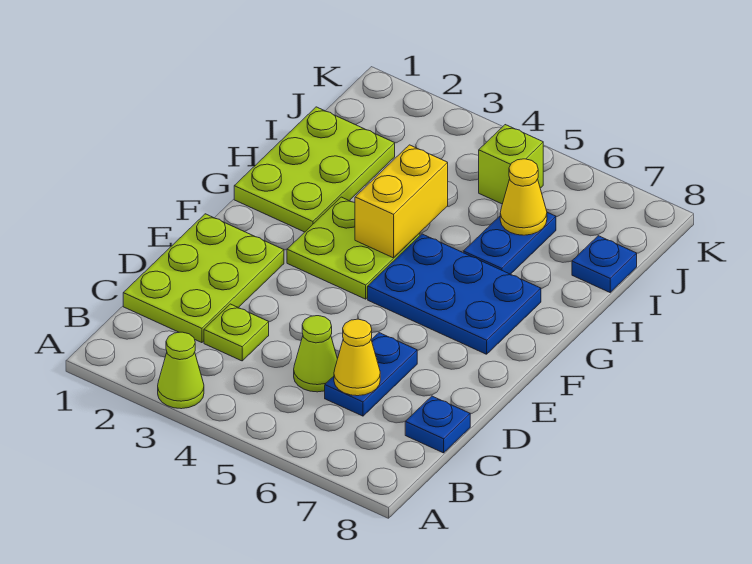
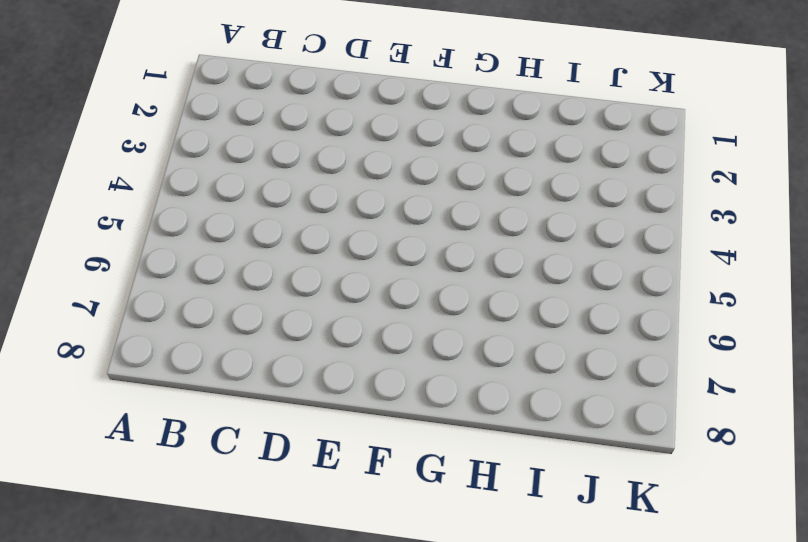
none -> lime 1x1 cone [158,332,204,409]
none -> lime 2x3 plate [123,214,284,343]
none -> lime 1x1 plate [204,304,269,361]

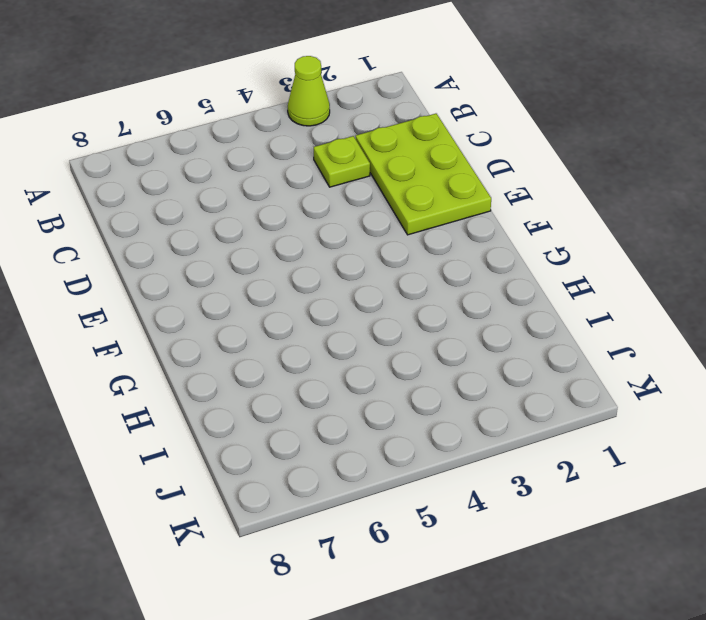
none -> lime 1x1 cone [294,316,337,392]
none -> blue 1x2 plate [325,333,417,416]
none -> blue 1x1 plate [405,396,470,453]

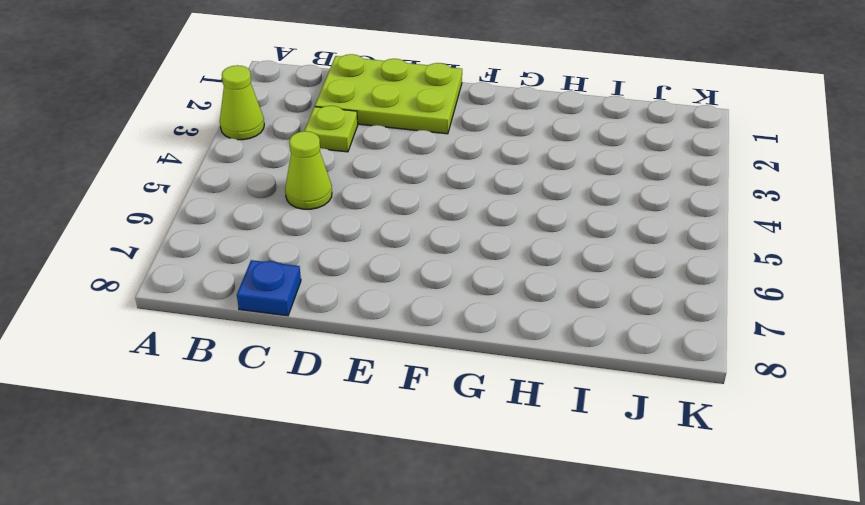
none -> blue 1x2 plate [325,333,417,416]
none -> lime 2x2 plate [287,197,420,299]
none -> blue 2x3 plate [368,234,541,354]

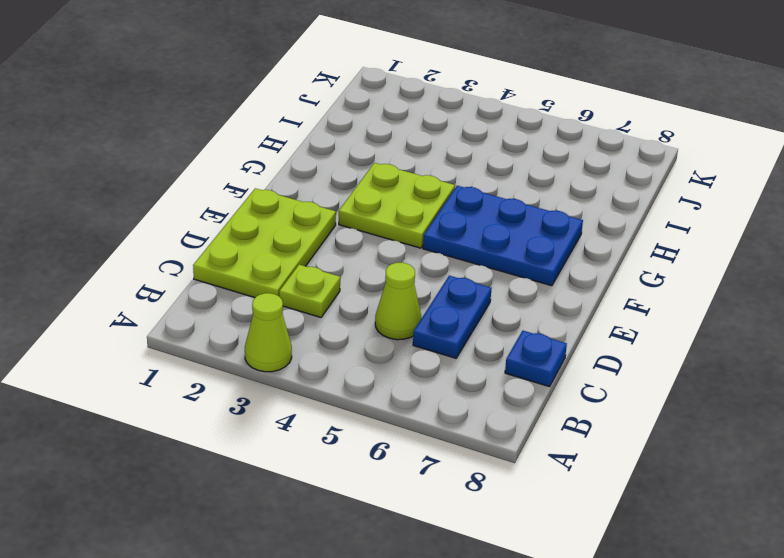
none -> lime 2x3 plate [234,107,395,232]
none -> blue 1x2 plate [464,212,556,274]
none -> blue 1x1 plate [572,236,637,292]

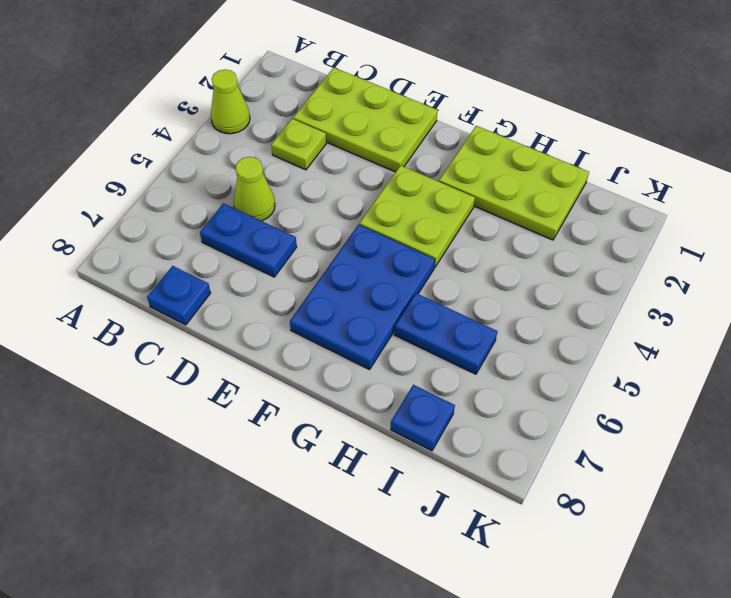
none -> lime 1x1 brick [479,125,543,204]
none -> yellow 1x1 cone [334,319,380,396]
none -> yellow 1x2 brick [355,145,448,258]

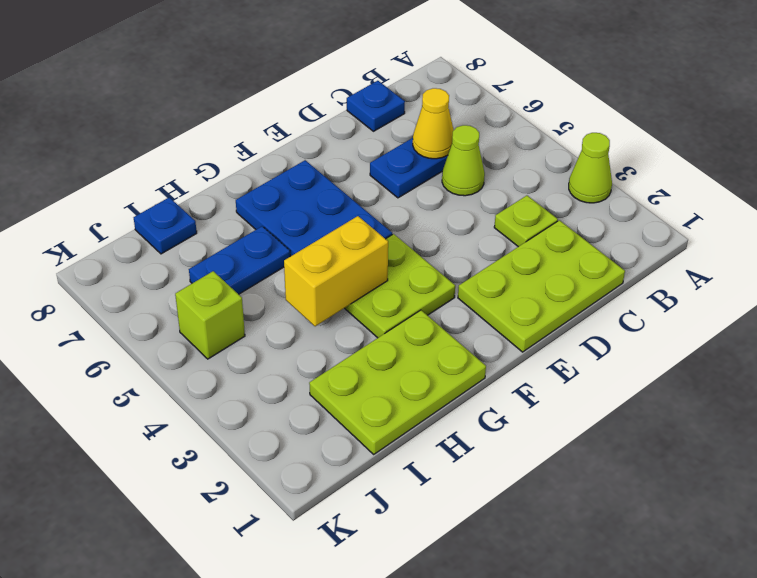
none -> yellow 1x1 cone [500,159,547,235]

